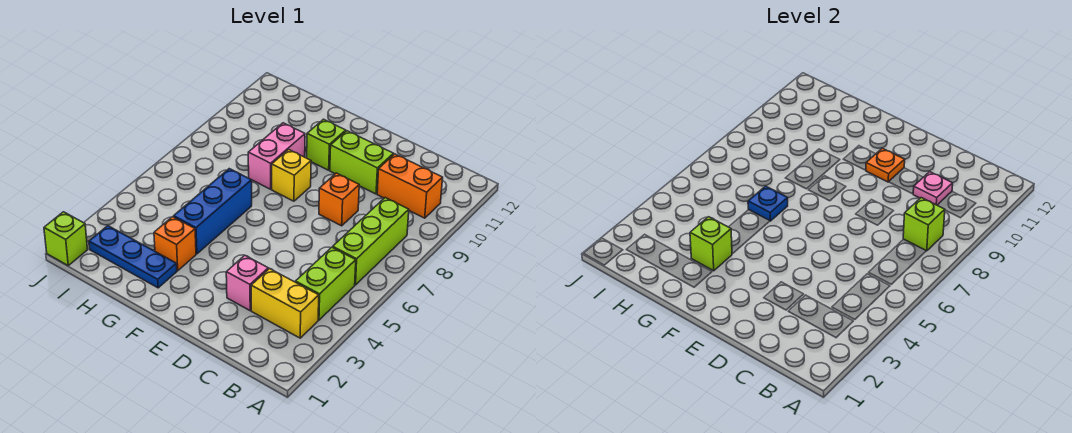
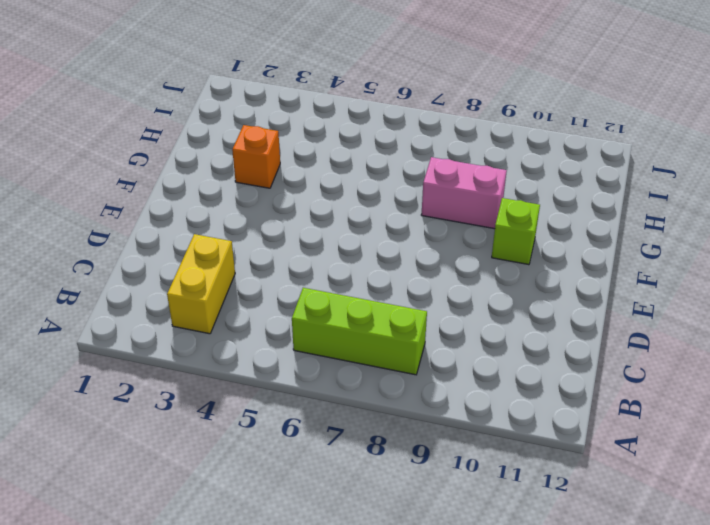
none -> lime 1x2 brick [296,247,356,320]
none -> orange 1x2 brick [377,154,443,218]
none -> pink 1x1 brick [226,255,268,310]

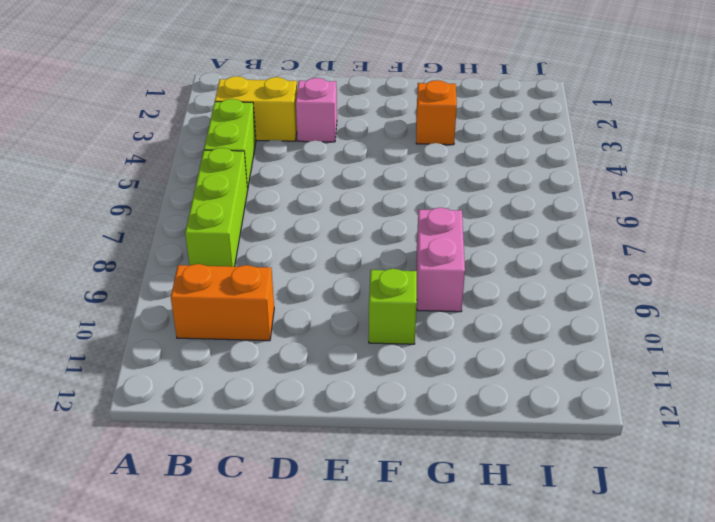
none -> orange 1x1 brick [319,173,359,226]
none -> lime 1x2 brick [330,131,393,194]
none -> yellow 1x1 brick [272,149,311,201]

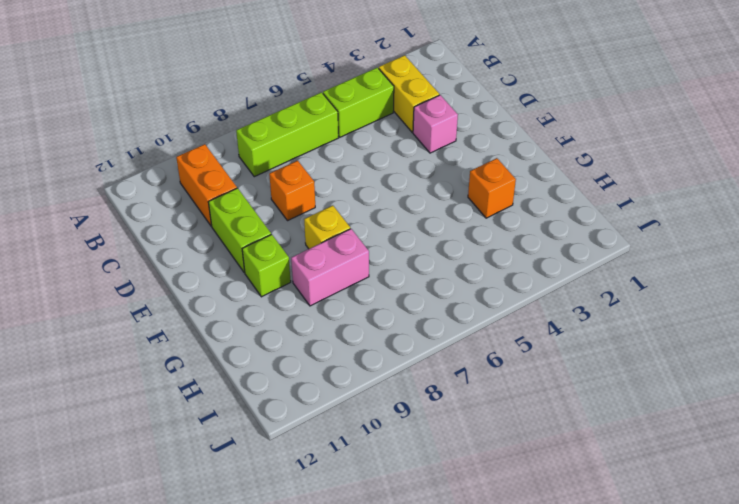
none -> blue 1x3 plate [89,226,177,288]
none -> blue 1x3 brick [174,169,252,254]
none -> lime 1x1 brick [44,212,88,265]

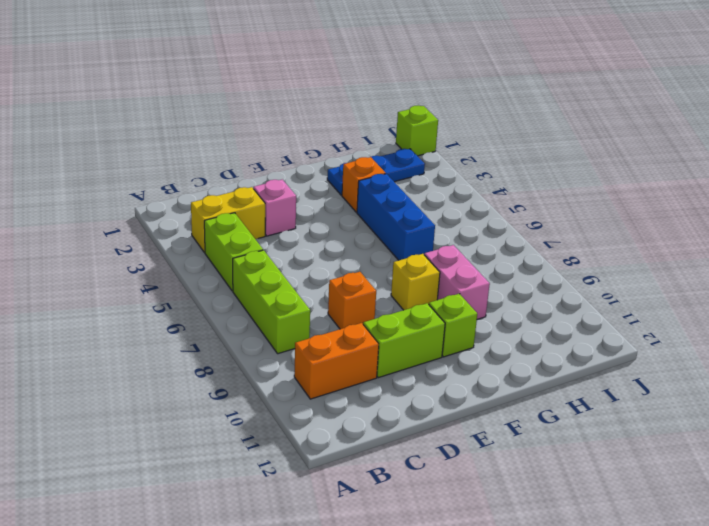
none -> lime 1x1 brick [903,198,945,251]
none -> pink 1x1 plate [913,172,953,205]
none -> orange 1x1 plate [866,148,905,182]

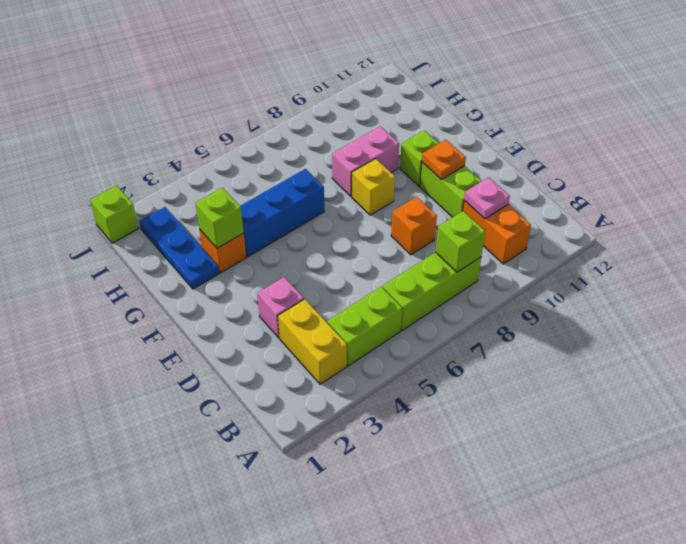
none -> blue 1x1 plate [748,186,788,221]

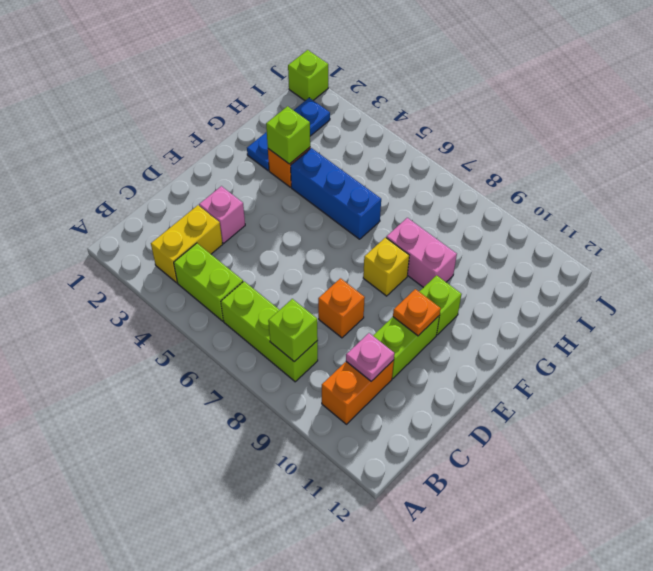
none -> blue 1x1 plate [748,186,788,221]

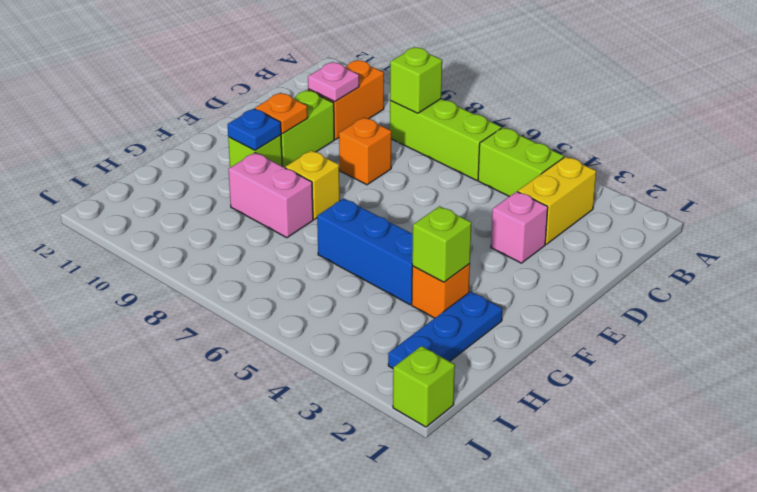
blue 1x1 plate [227,109,281,150] -> blue 1x1 plate moved to [748,186,788,221]

